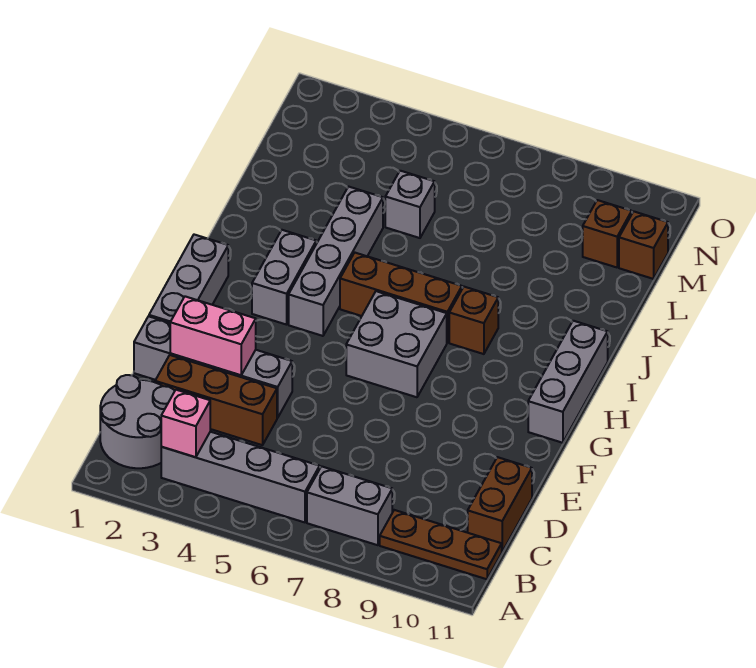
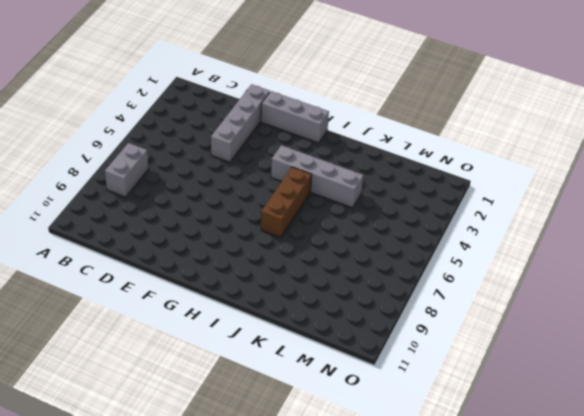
none -> grey 2x2 round brick [100,375,175,468]
none -> grey 1x4 brick [161,432,320,522]
none -> brown 1x3 plate [380,510,502,579]

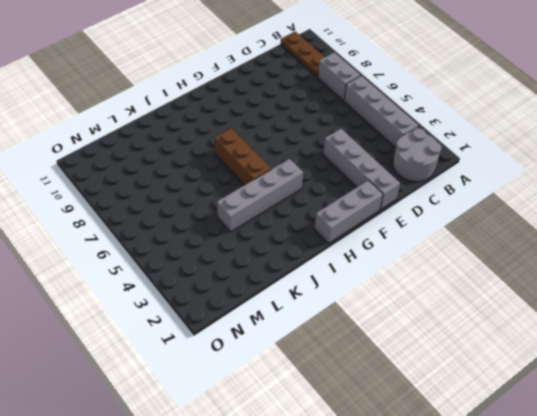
none -> brown 1x2 brick [468,457,532,552]
none -> brown 1x3 brick [155,355,277,445]
none -> grey 2x2 brick [346,291,447,397]

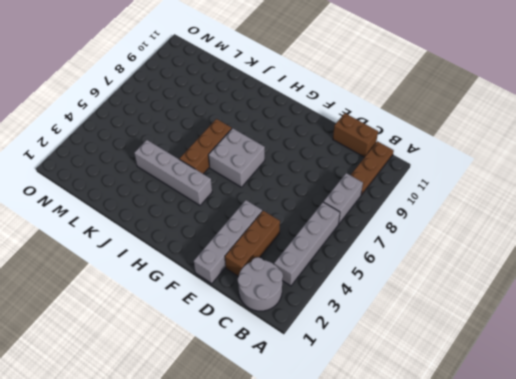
none -> grey 1x3 brick [149,235,228,323]
none -> grey 1x3 brick [528,321,608,443]
none -> grey 1x2 brick [252,230,316,325]

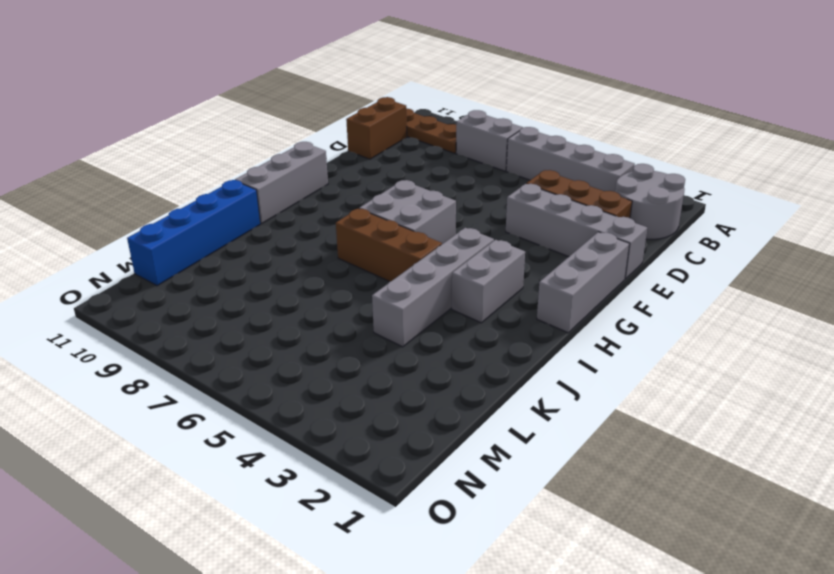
blue 1x4 brick [127,180,260,286] -> brown 1x1 brick [619,211,668,279]
none -> brown 1x1 brick [449,287,498,354]
none -> grey 1x1 brick [385,171,435,238]
none -> brown 1x1 brick [582,200,632,267]

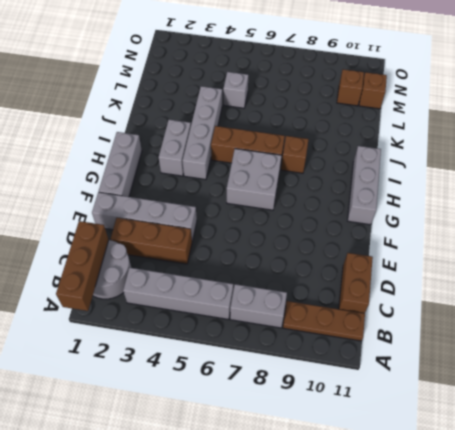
brown 1x3 brick [56,221,109,311] -> none
none -> pink 1x1 brick [161,390,210,457]
none -> pink 1x2 brick [170,296,256,375]

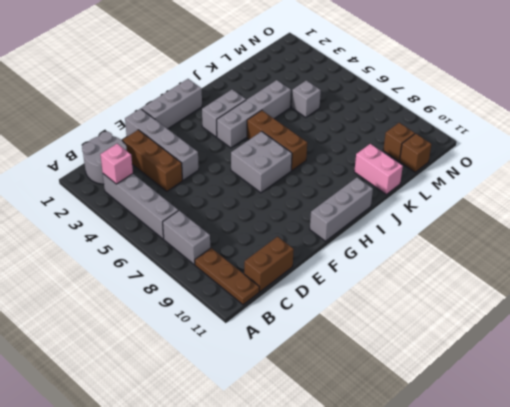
pink 1x2 brick [354,144,403,194] -> pink 1x2 brick moved to [170,296,256,375]
none -> brown 1x1 brick [449,287,498,354]

